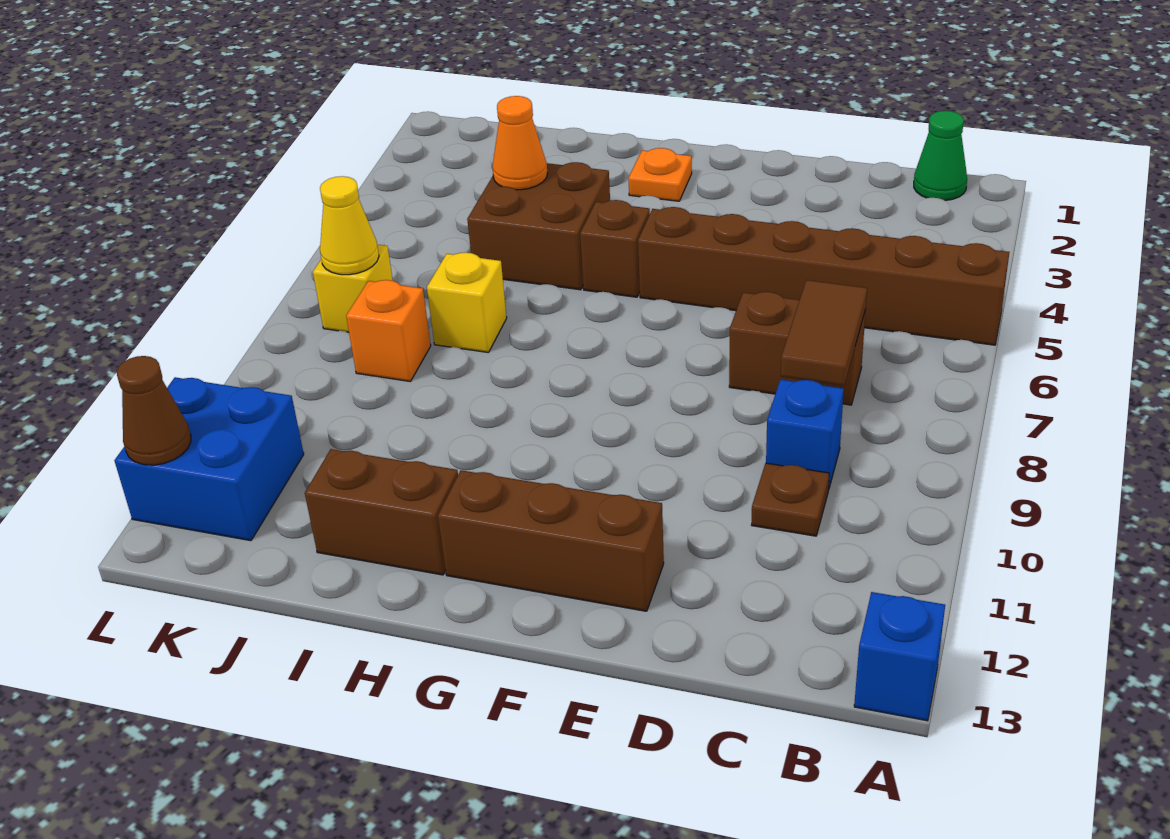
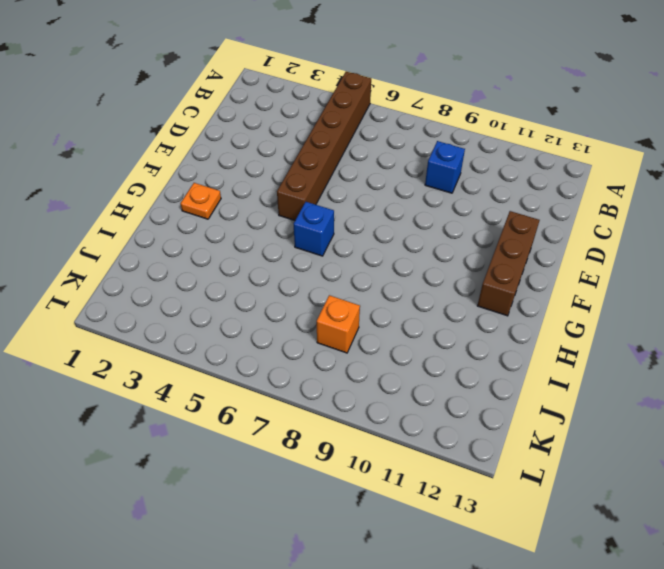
blue 1x1 brick [294,202,334,256] -> blue 1x1 brick moved to [854,592,945,721]
none -> green 1x1 cone [914,111,967,200]
none -> brown 1x2 brick [729,292,866,405]
none -> brown 1x1 plate [752,463,829,536]

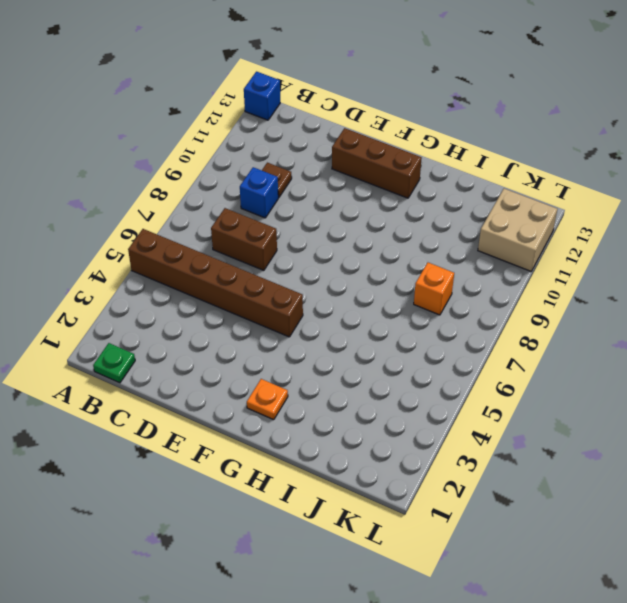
green 1x1 plate [93,343,135,383] -> green 1x1 cone [914,111,967,200]
tan 2x2 brick [478,189,557,271] -> blue 2x2 brick [114,377,304,541]
none -> brown 1x1 brick [580,200,650,297]
none -> brown 2x2 brick [467,162,610,290]
none -> brown 1x2 brick [305,449,458,575]

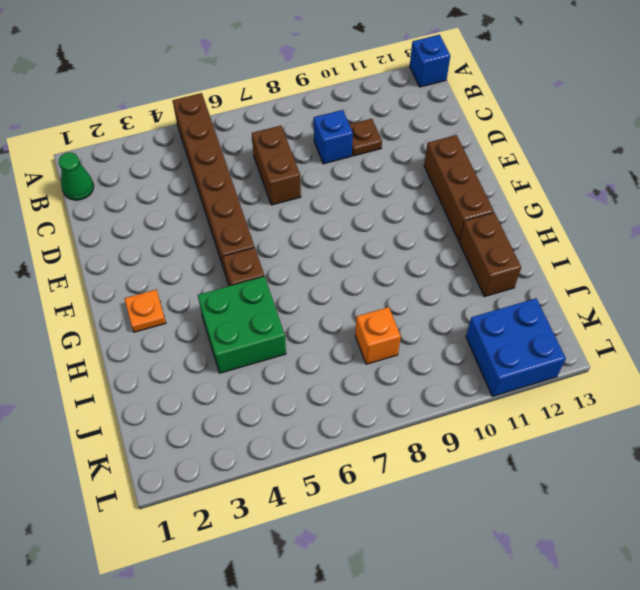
green 2x2 brick [198,276,286,373] -> brown 2x2 brick [467,162,610,290]
none -> yellow 1x1 brick [427,252,507,353]
none -> yellow 1x1 brick [313,245,393,332]
none -> brown 1x2 tile [781,280,867,386]

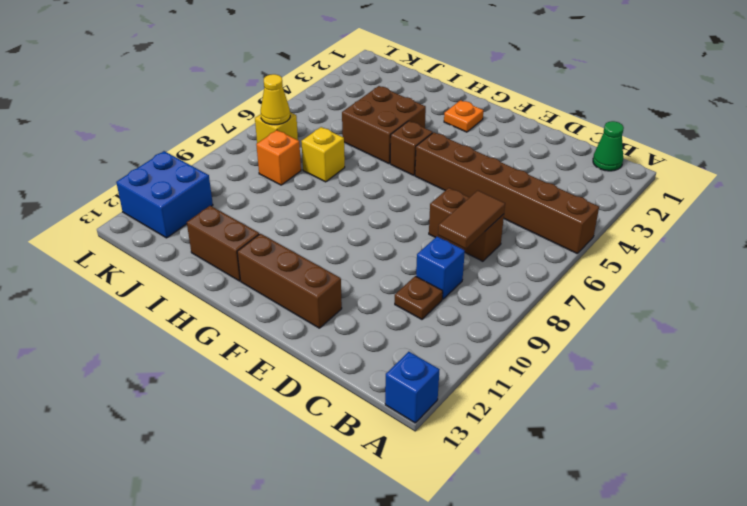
none -> orange 1x1 cone [492,96,547,190]
none -> brown 1x1 cone [117,356,191,465]

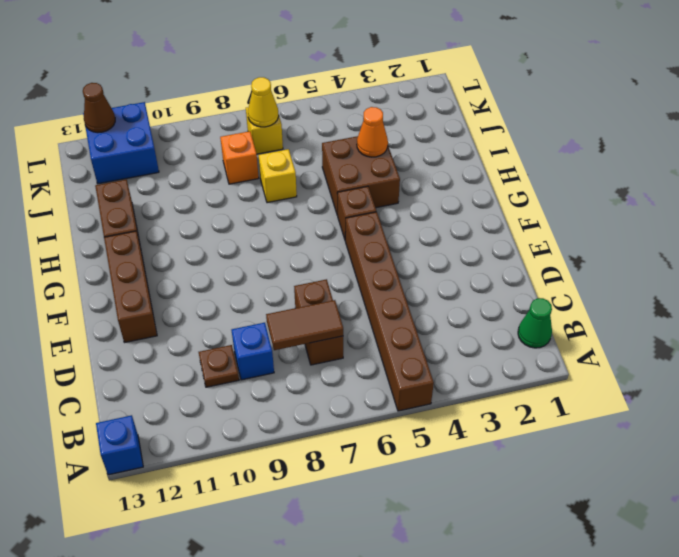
none -> orange 1x1 plate [628,148,692,201]

